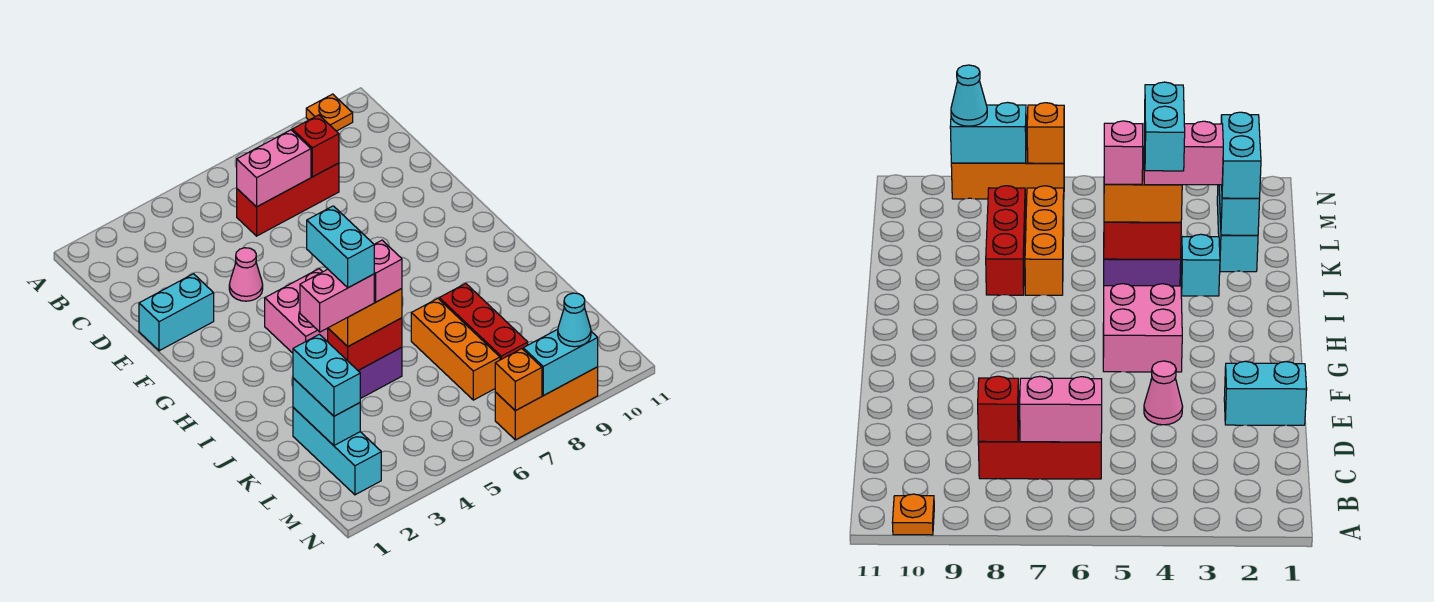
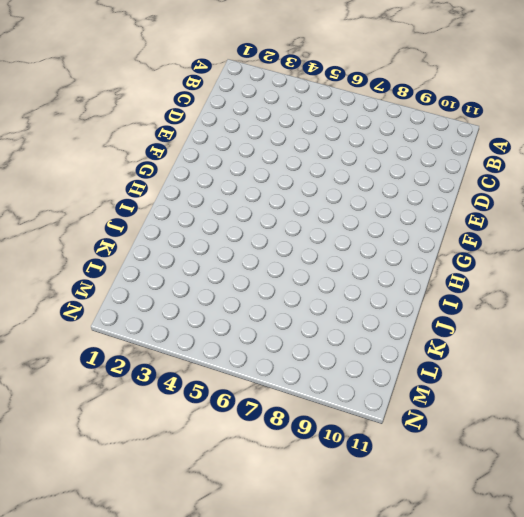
none -> orange 1x1 plate [306,94,353,131]
none -> red 1x3 brick [237,163,339,236]
none -> cyan 1x2 brick [139,274,214,351]

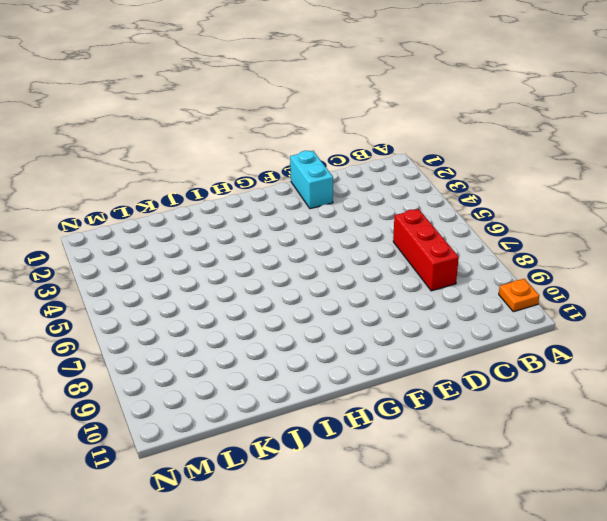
none -> pink 1x1 cone [229,248,263,301]
none -> pink 2x2 brick [265,269,328,353]
none -> cyan 1x1 brick [1181,234,1220,296]

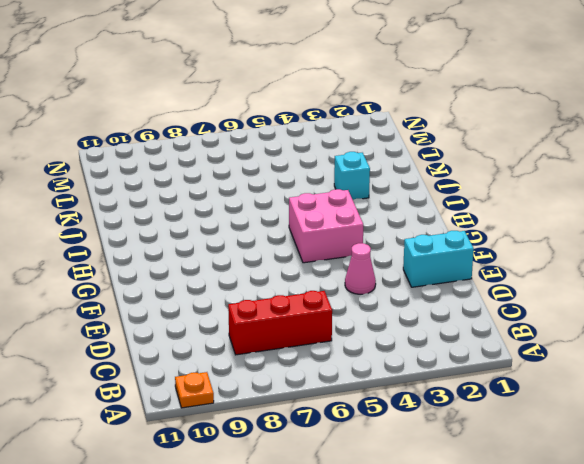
none -> purple 1x2 brick [358,347,402,399]
none -> orange 1x3 brick [411,299,500,400]
none -> red 1x3 brick [439,284,528,360]

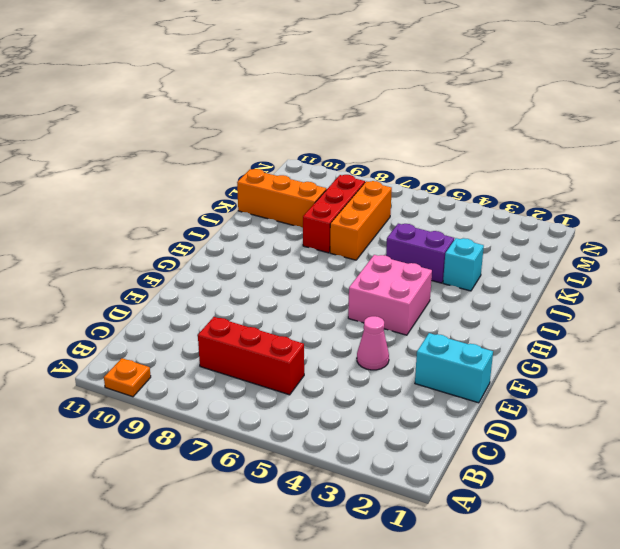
orange 1x3 brick [237,169,326,228] -> orange 1x3 brick moved to [495,367,598,440]
none -> cyan 1x3 brick [293,407,381,495]
none -> pink 1x2 brick [237,130,311,207]
none -> red 1x1 brick [292,115,339,177]

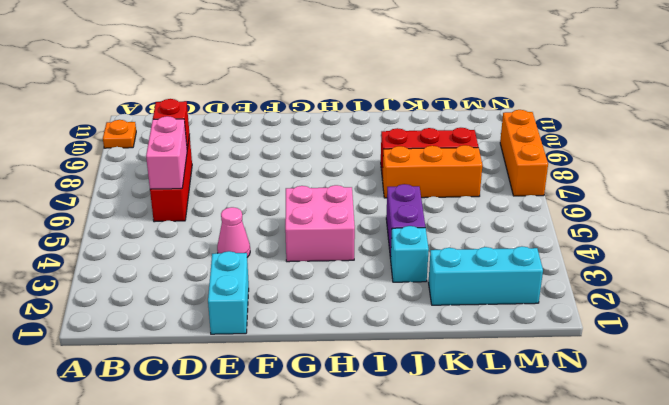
none -> red 1x2 brick [328,318,402,370]
none -> cyan 1x2 brick [293,378,360,445]
none -> orange 1x1 brick [495,349,542,411]

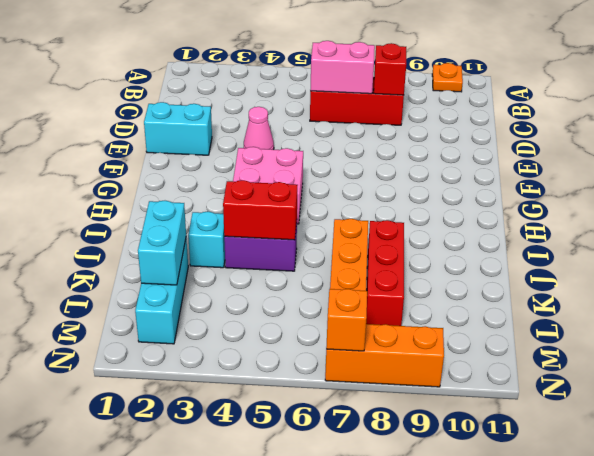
none -> cyan 1x2 brick [523,329,598,396]
none -> orange 1x2 brick [329,289,402,346]
none -> cyan 1x2 brick [293,334,360,416]

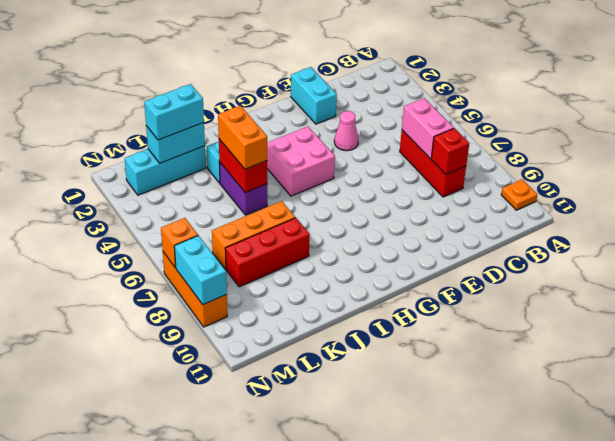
none -> cyan 1x1 cone [558,293,591,347]
none -> pink 1x2 brick [300,269,374,332]
none -> pink 1x1 brick [374,240,402,302]

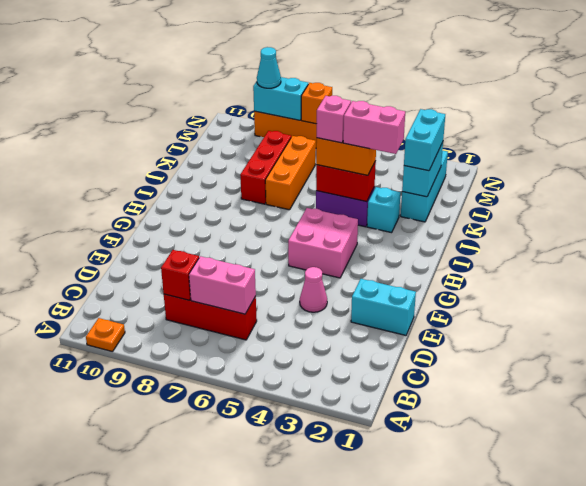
none -> cyan 1x2 brick [307,206,374,288]

